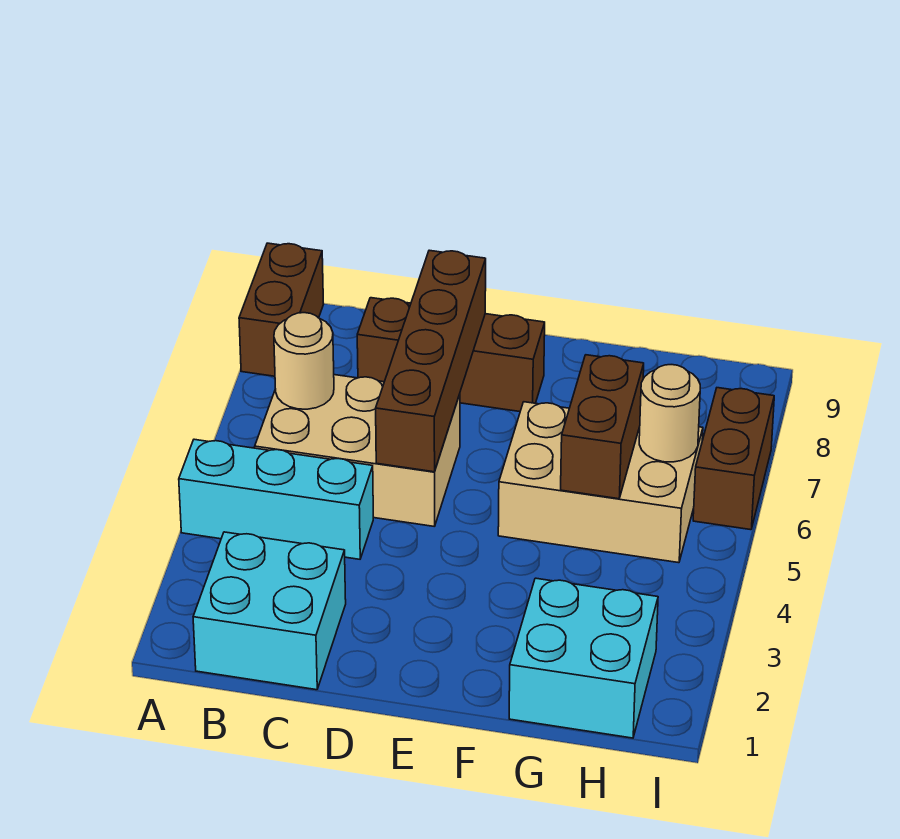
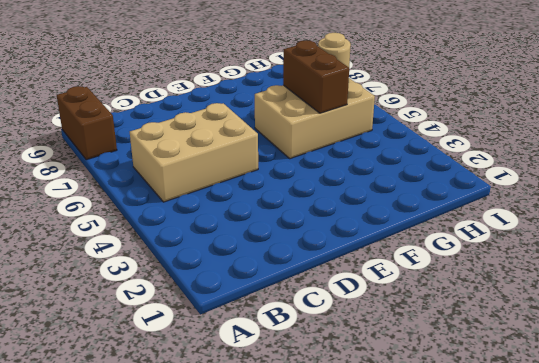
none -> cyan 1x3 brick [179,439,373,559]
none -> cyan 2x2 brick [193,532,346,690]
none -> brown 1x3 brick [357,298,545,412]

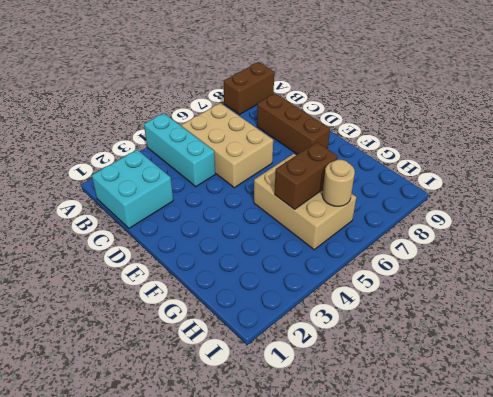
none -> cyan 2x2 brick [509,578,658,738]
none -> brown 1x2 brick [693,388,774,530]
none -> tan 1x1 round brick [274,313,334,409]

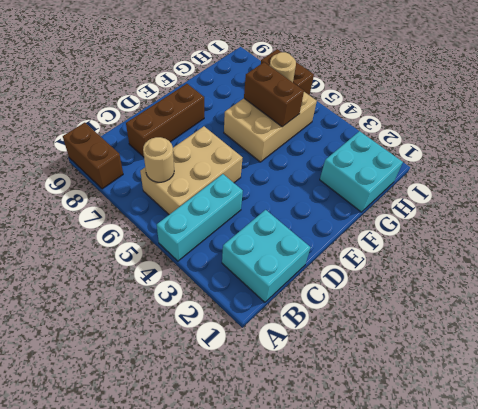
none -> brown 1x4 brick [376,250,486,472]

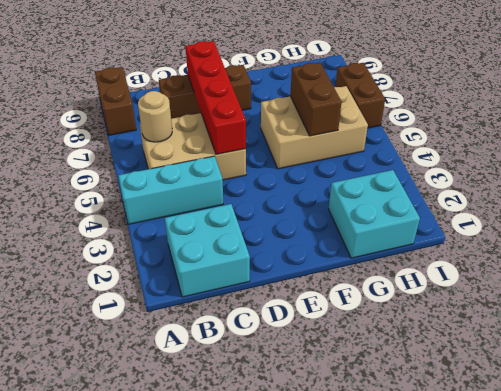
red 1x4 brick [186,41,246,154] -> brown 1x4 brick [376,250,486,472]
none -> tan 1x1 round brick [639,365,700,462]

